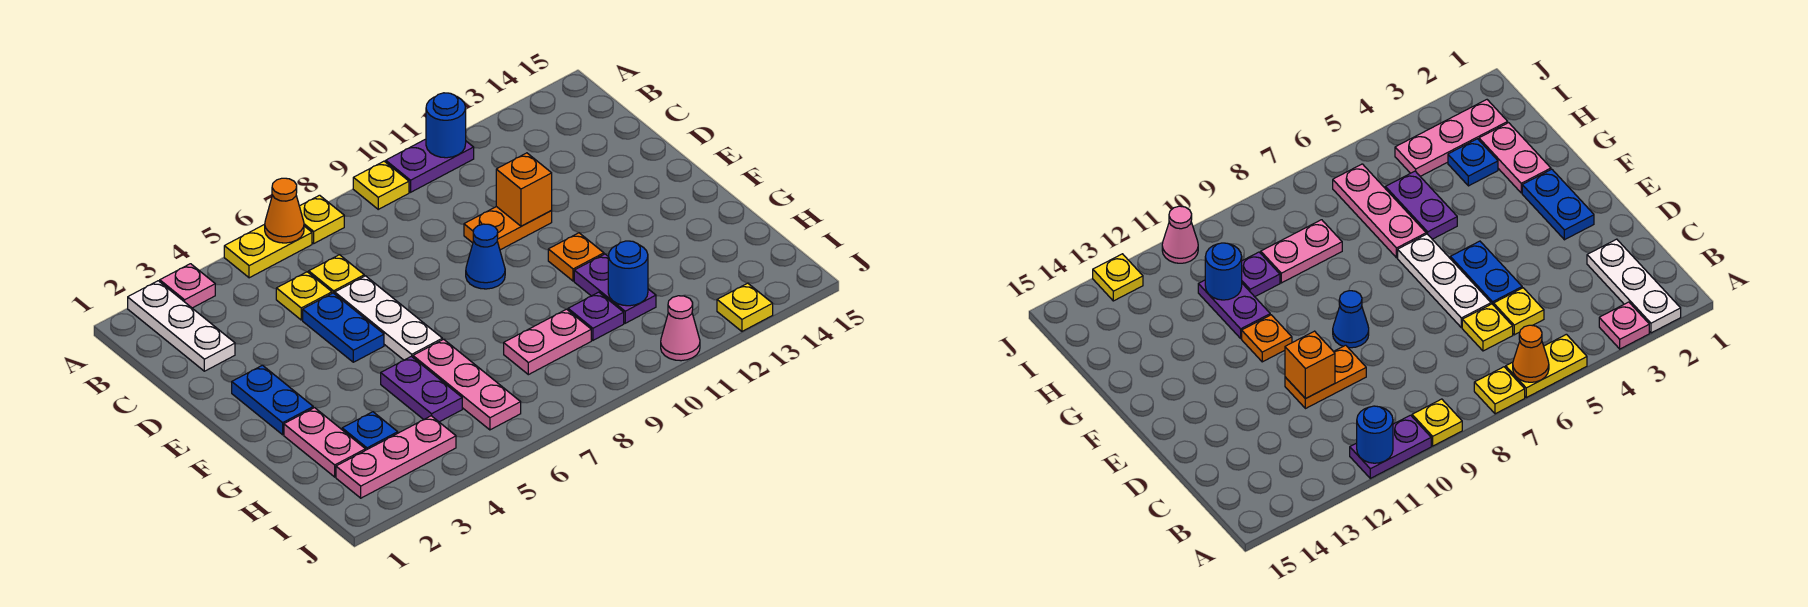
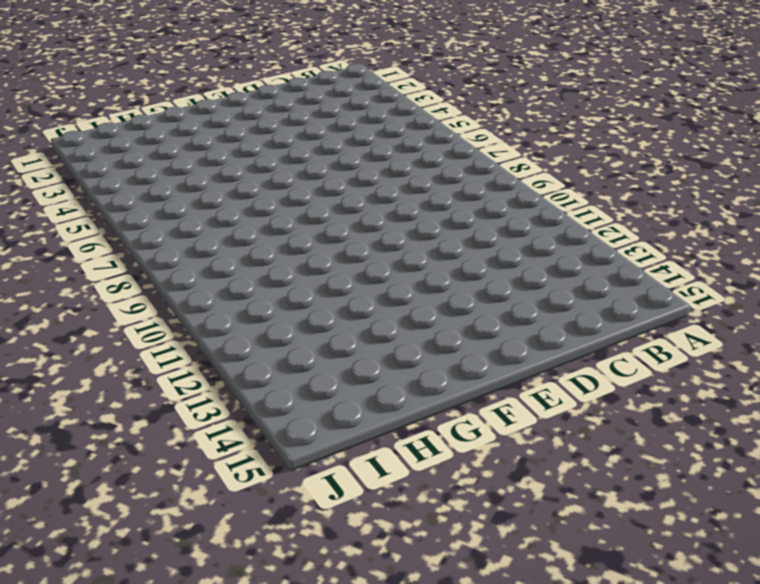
none -> white 1x3 plate [128,281,235,371]
none -> pink 1x1 plate [160,264,215,308]
none -> yellow 1x2 plate [224,224,312,278]

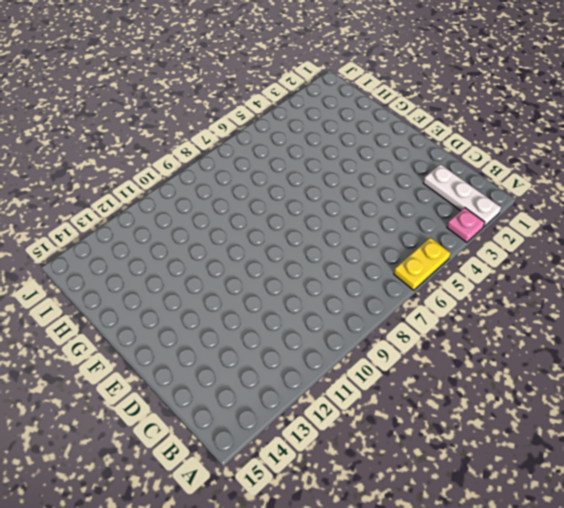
none -> yellow 1x1 plate [299,195,344,243]
none -> yellow 1x1 plate [353,161,409,209]
none -> purple 1x2 plate [386,139,474,192]

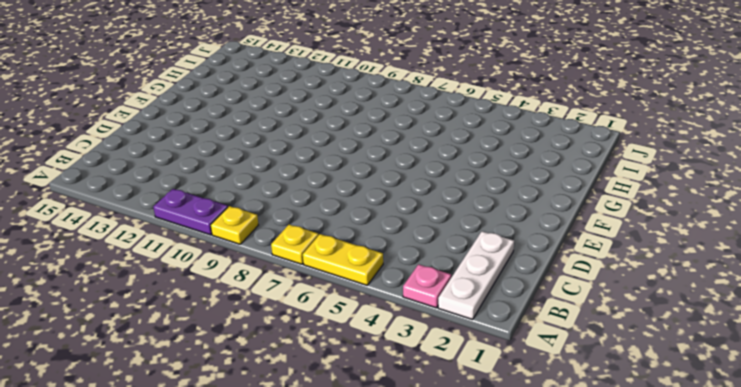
none -> yellow 1x1 plate [276,272,332,320]
none -> yellow 1x1 plate [309,255,364,294]
none -> blue 1x2 plate [303,293,384,362]

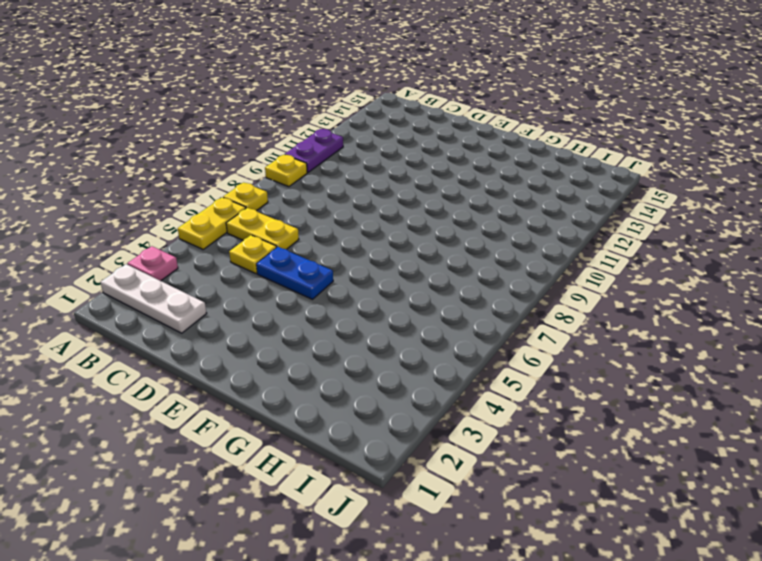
yellow 1x2 plate [226,208,299,249] -> yellow 1x1 plate [309,255,364,294]
none -> white 1x3 plate [335,276,442,360]
none -> orange 1x2 plate [464,207,552,250]
none -> blue 1x2 plate [232,365,313,435]

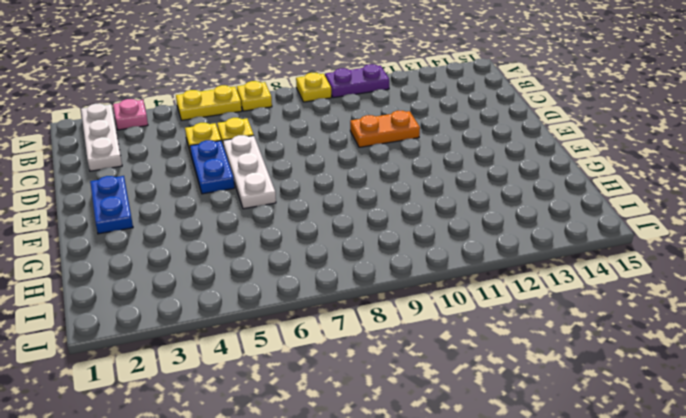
none -> blue 1x1 cone [466,224,505,289]
none -> orange 1x1 plate [548,233,604,281]
none -> pink 1x2 plate [284,408,365,477]

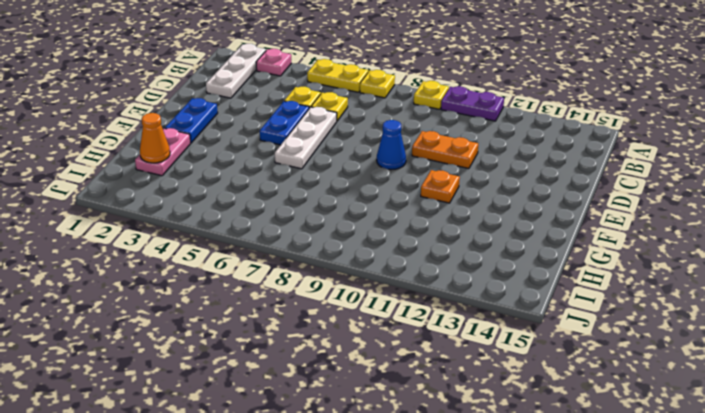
orange 1x1 cone [140,113,170,163] -> orange 1x1 cone moved to [265,178,304,243]
none -> purple 1x2 plate [381,356,462,422]
none -> pink 1x3 plate [413,339,521,430]
none -> purple 1x2 plate [574,254,656,323]

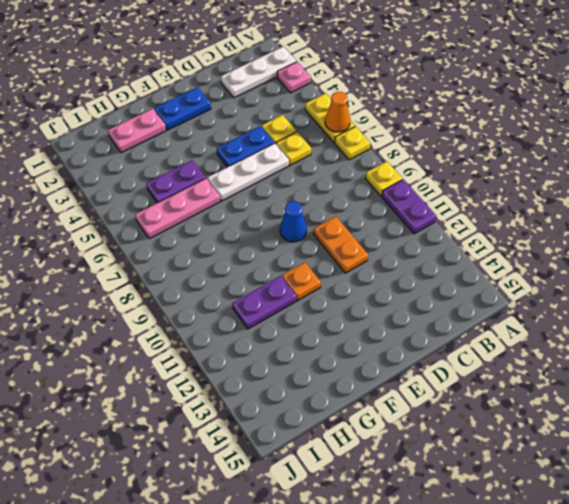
none -> blue 1x1 plate [342,412,398,450]
none -> pink 1x2 plate [504,309,591,375]
none -> purple 1x1 plate [568,292,624,340]

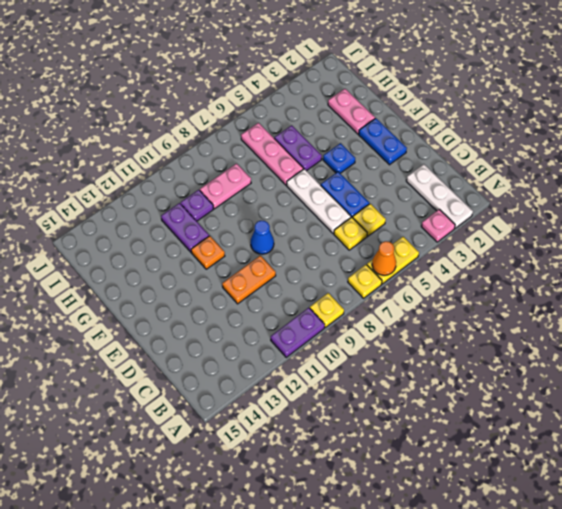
blue 1x1 plate [323,143,355,173] -> blue 1x1 plate moved to [342,412,398,450]
none -> pink 1x3 plate [336,416,456,498]
none -> pink 1x1 cone [661,296,700,361]
none -> yellow 1x1 plate [717,283,773,331]

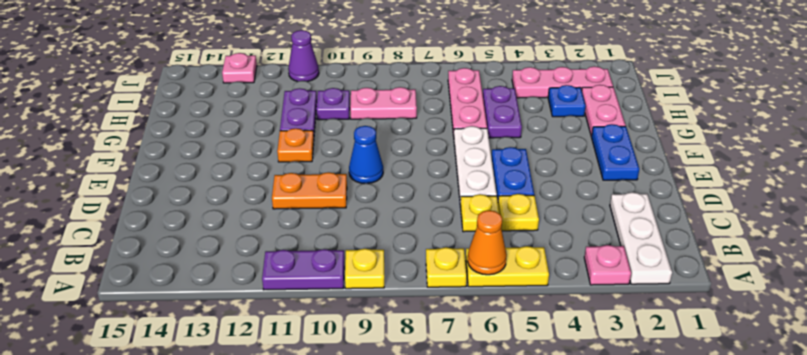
purple 1x1 cone [288,30,319,82] -> pink 1x1 cone [661,296,700,361]
pink 1x1 plate [222,53,257,83] -> yellow 1x1 plate [717,283,773,331]
none -> blue 1x1 round brick [426,93,466,158]
none -> orange 1x1 brick [496,153,552,226]
none -> blue 1x1 round brick [608,241,648,306]

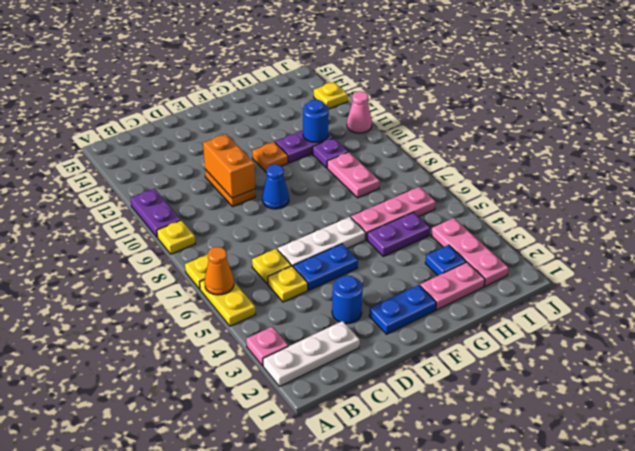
blue 1x1 round brick [332,275,363,324] -> blue 1x1 round brick moved to [426,93,466,158]
orange 1x2 brick [203,134,255,198] -> orange 1x1 brick [496,153,552,226]

